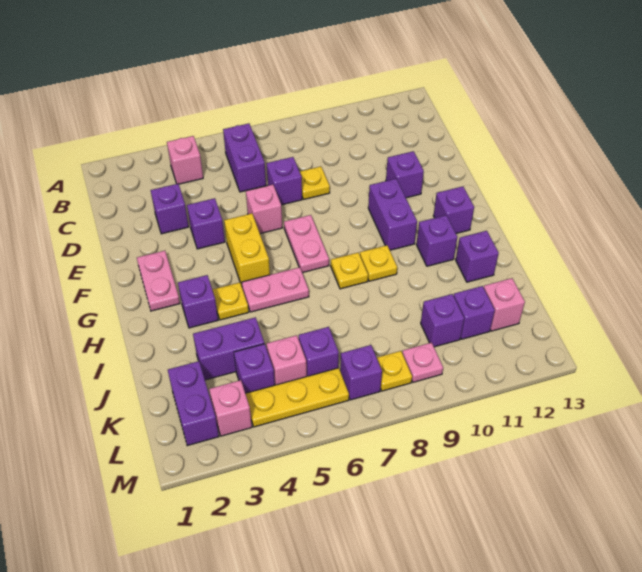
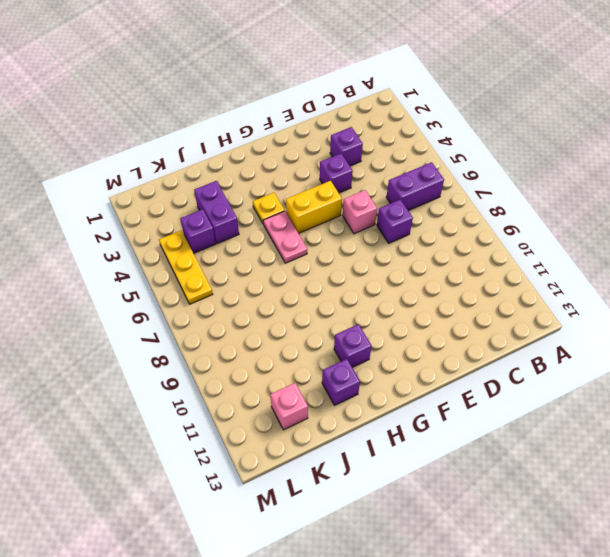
none -> pink 1x1 brick [167,136,203,184]
none -> yellow 1x1 plate [300,167,330,199]
none -> purple 1x1 brick [386,151,424,198]
none -> pink 1x2 plate [137,251,180,311]

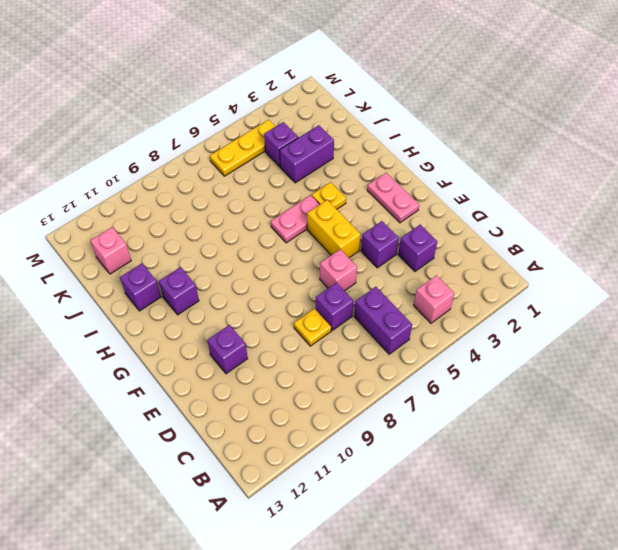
none -> pink 1x2 plate [284,215,329,273]
none -> purple 1x2 brick [368,179,417,250]
none -> purple 1x1 brick [433,186,474,233]
none -> purple 1x1 brick [178,275,218,328]

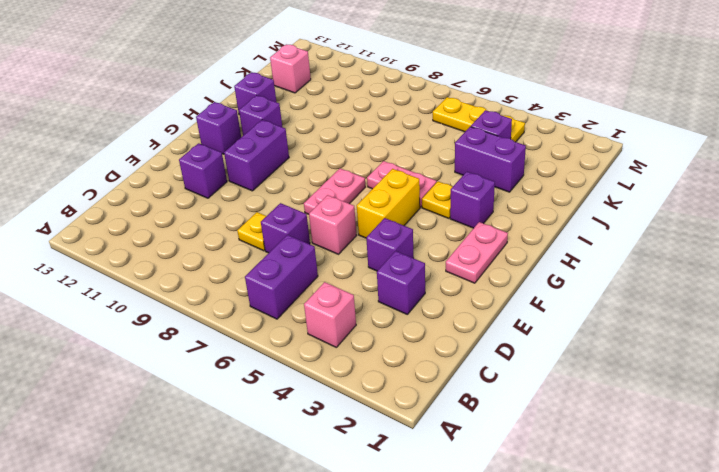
none -> yellow 1x1 plate [331,253,368,289]
none -> yellow 1x1 plate [360,245,397,281]
none -> purple 1x2 brick [168,361,219,446]
none -> pink 1x1 brick [266,335,307,385]

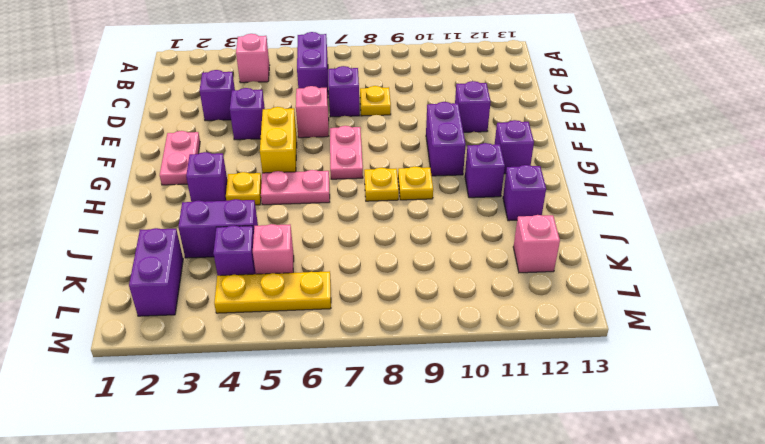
none -> purple 1x1 brick [299,327,339,376]
none -> purple 1x1 brick [421,294,464,347]
none -> purple 1x1 brick [454,286,495,339]
none -> pink 1x1 brick [209,380,252,436]

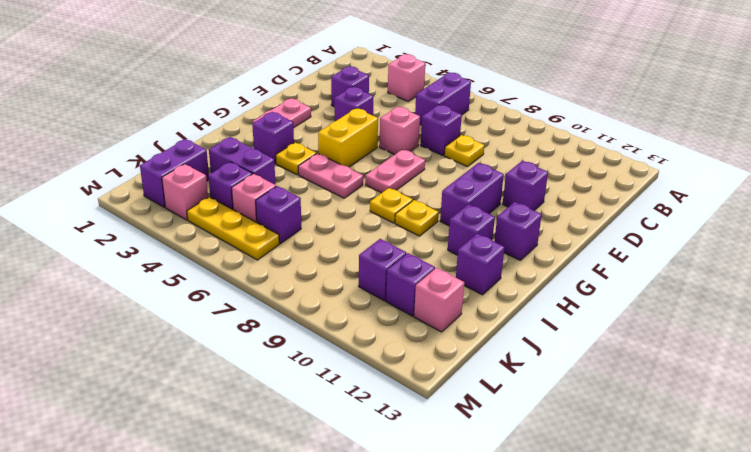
none -> purple 1x1 brick [340,345,382,400]
none -> yellow 1x1 plate [377,351,412,391]
none -> pink 1x1 plate [402,342,443,382]

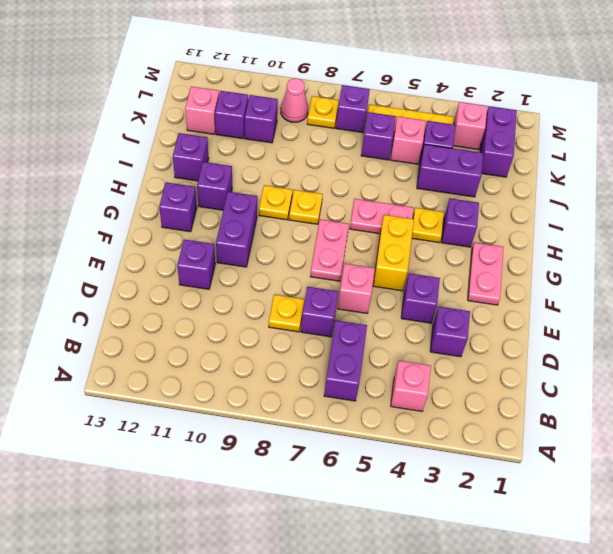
pink 1x1 cone [281,78,308,122] -> pink 1x1 plate [402,342,443,382]

